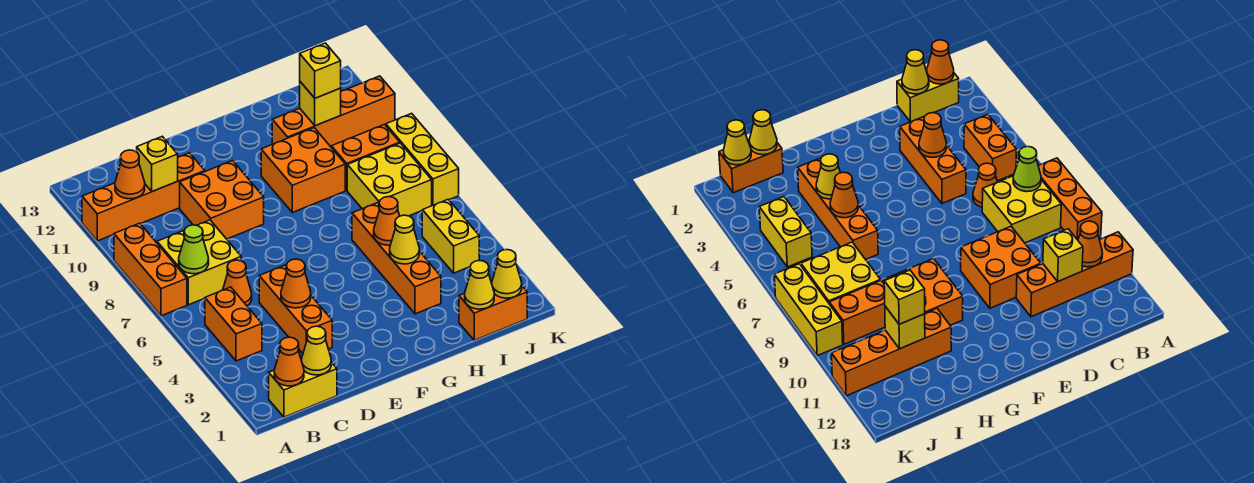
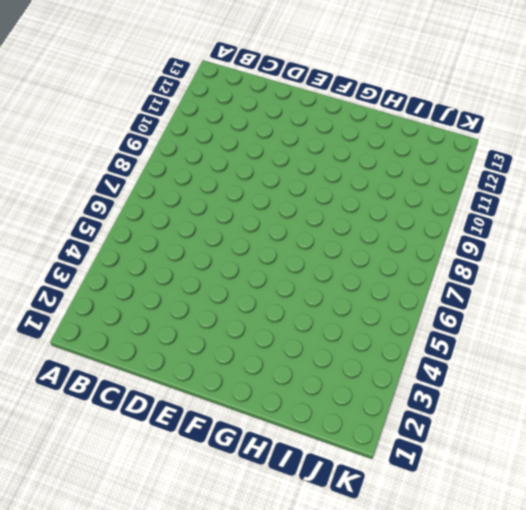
none -> orange 1x3 brick [114,223,187,316]
none -> orange 1x4 brick [82,153,205,241]
none -> yellow 1x2 brick [269,362,337,417]

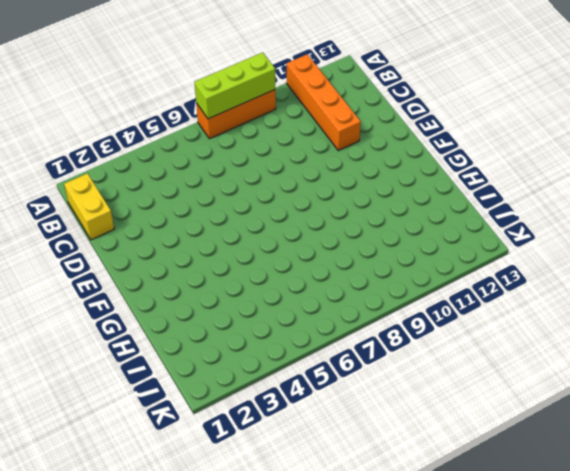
lime 1x3 brick [194,52,275,119] -> none
none -> orange 1x2 brick [205,287,262,361]
none -> yellow 2x2 brick [157,220,241,305]
none -> orange 1x1 cone [223,260,252,306]

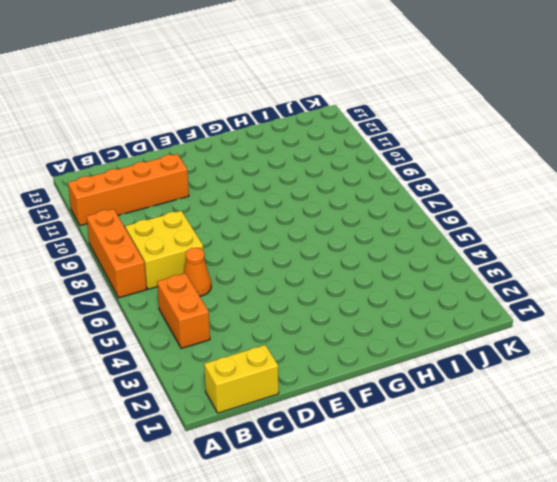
none -> orange 1x3 brick [259,265,332,353]
none -> orange 2x2 brick [180,161,264,239]
none -> orange 2x2 brick [261,128,345,212]

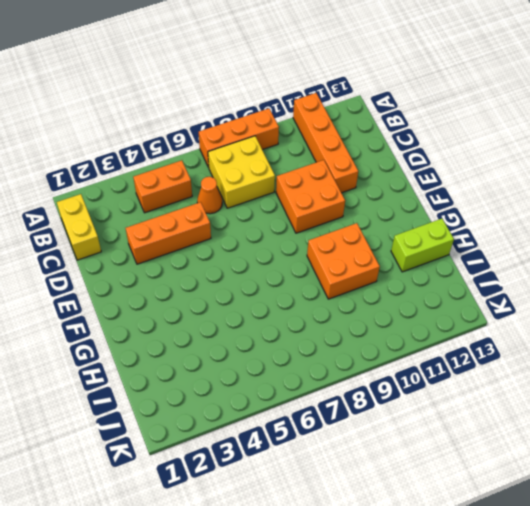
lime 1x2 brick [391,219,454,272] -> none
none -> orange 1x4 brick [352,203,441,314]
none -> orange 1x4 brick [272,76,395,147]
none -> orange 1x2 brick [459,286,527,340]

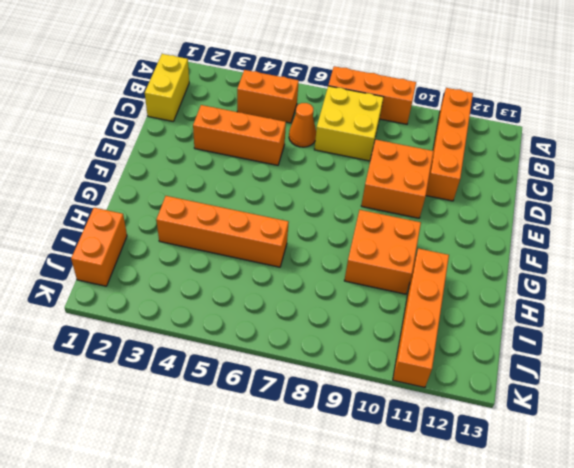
none -> yellow 2x2 brick [347,143,432,216]
none -> orange 1x2 brick [332,124,400,190]
none -> yellow 1x2 brick [422,199,479,273]

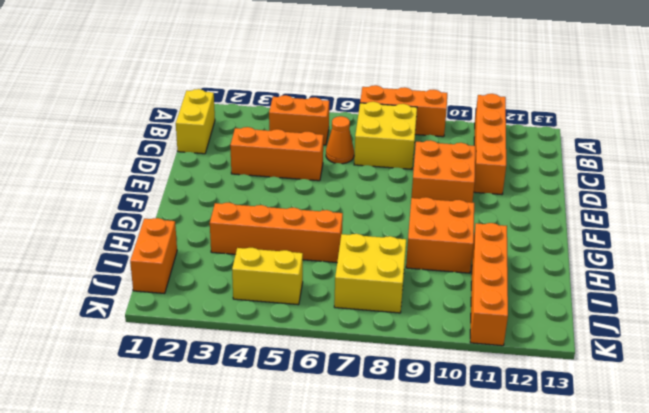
none -> orange 1x2 brick [332,124,400,190]
none -> yellow 1x3 brick [386,113,459,206]
none -> orange 1x1 cone [274,337,304,386]

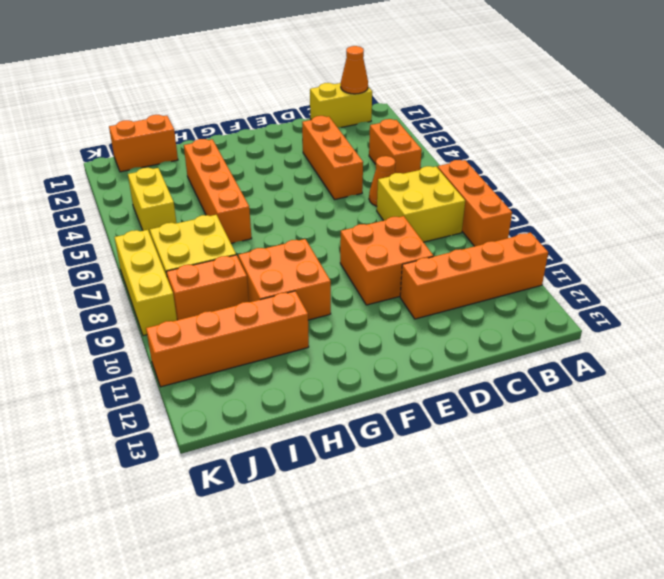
none -> lime 1x1 cone [179,225,209,274]
none -> orange 1x1 cone [115,150,145,199]
none -> yellow 1x1 cone [301,326,331,375]

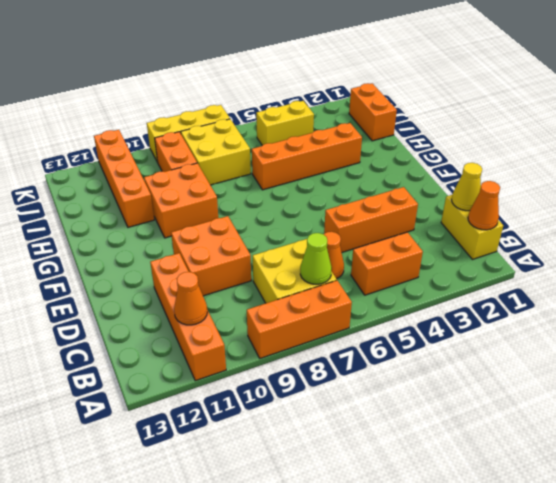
none -> yellow 1x1 brick [137,136,178,192]
none -> orange 1x1 cone [281,259,311,308]
none -> yellow 1x1 cone [390,215,419,264]

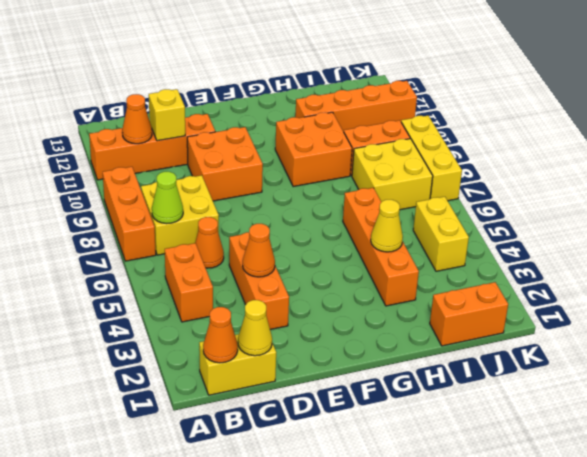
none -> orange 1x1 cone [374,197,400,245]
none -> yellow 1x1 cone [465,260,494,309]
none -> yellow 1x1 brick [300,82,341,126]

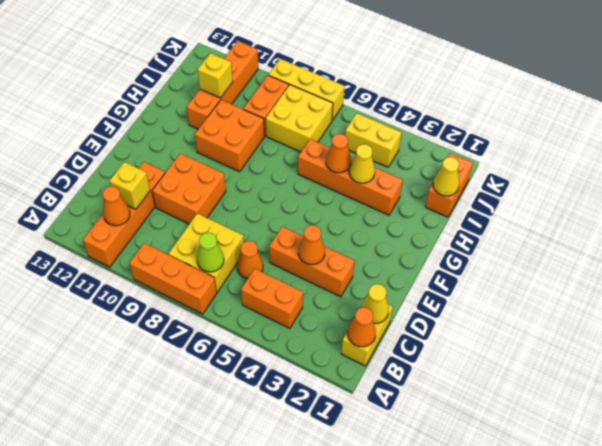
none -> yellow 1x1 cone [492,250,522,298]
none -> yellow 1x1 brick [300,43,341,98]

